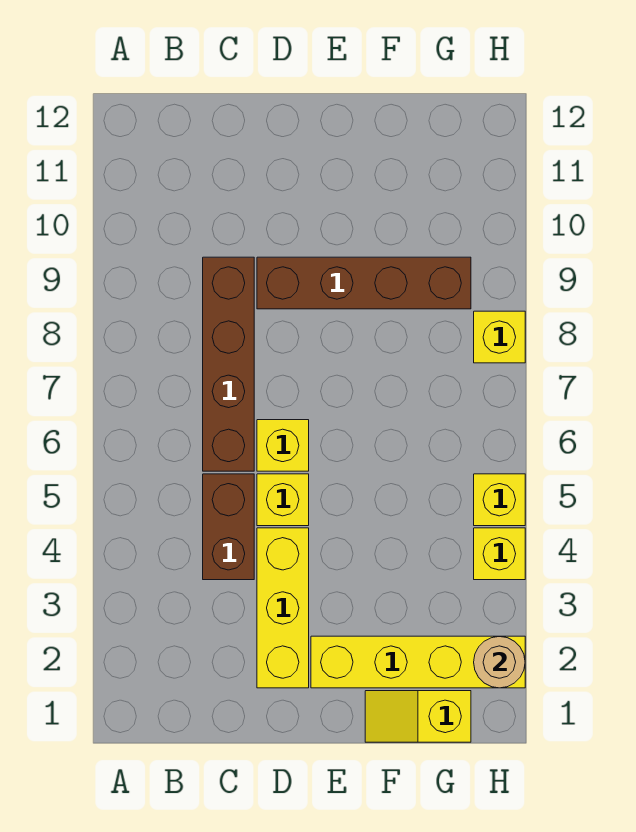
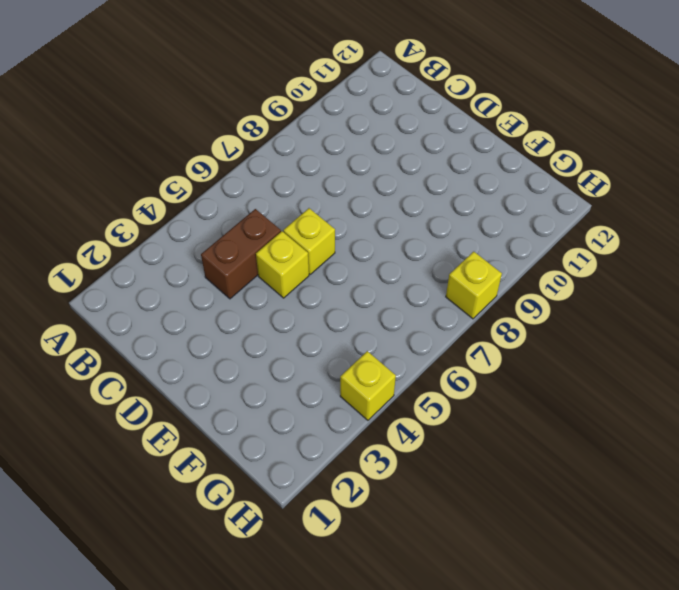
none -> brown 1x4 brick [203,257,254,471]
none -> yellow 1x3 brick [257,528,309,688]
none -> brown 1x4 brick [257,257,471,309]

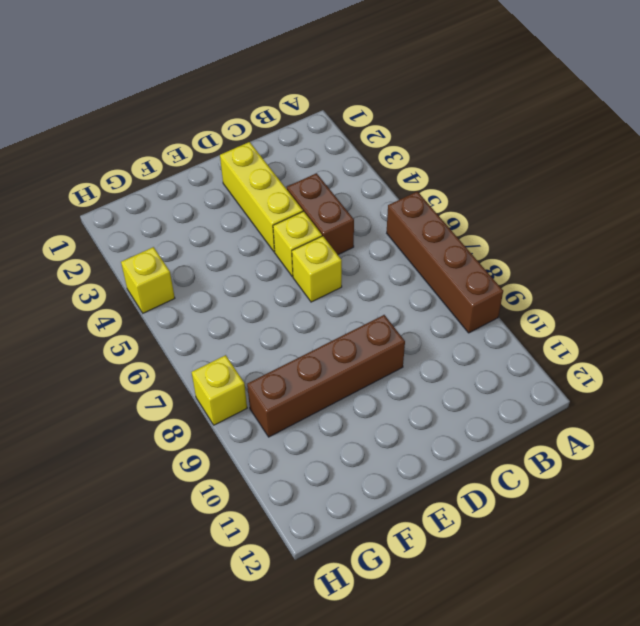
brown 1x4 brick [387,191,503,333] -> brown 1x4 brick moved to [203,257,254,471]
none -> yellow 1x4 brick [311,636,525,688]
none -> yellow 1x2 slope [365,691,471,742]
none -> yellow 1x1 brick [474,474,525,526]

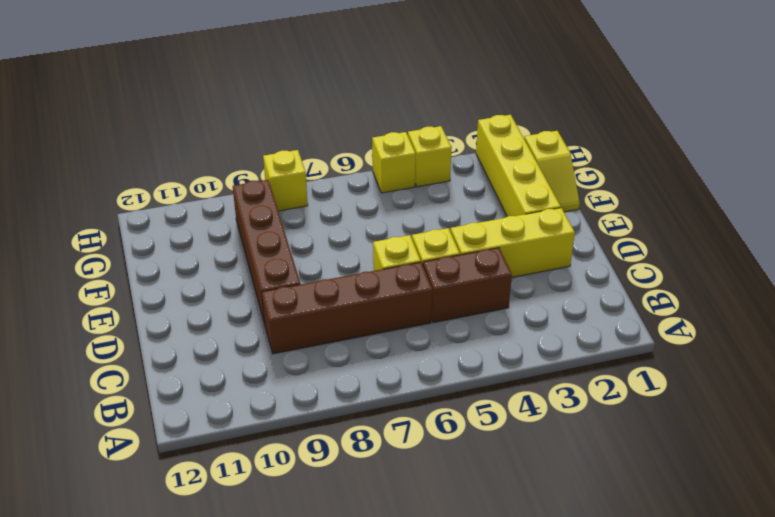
none -> tan 1x1 round brick [474,636,525,688]

